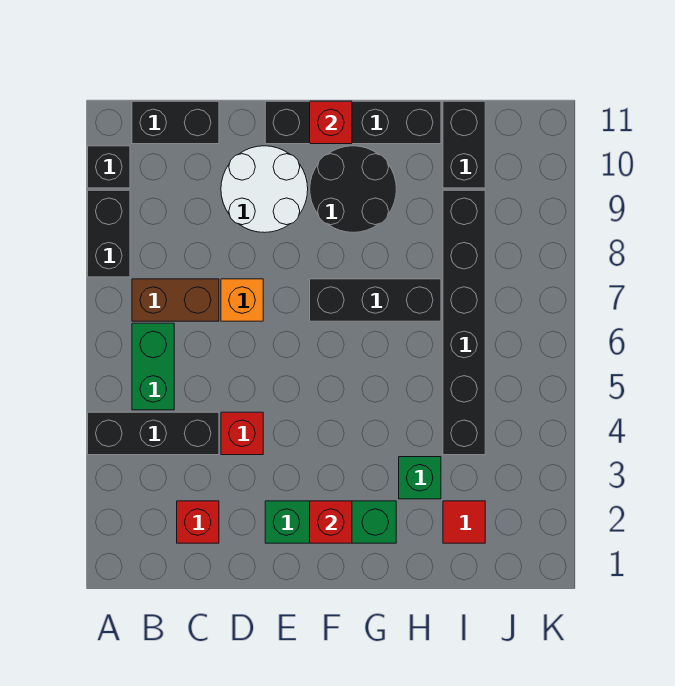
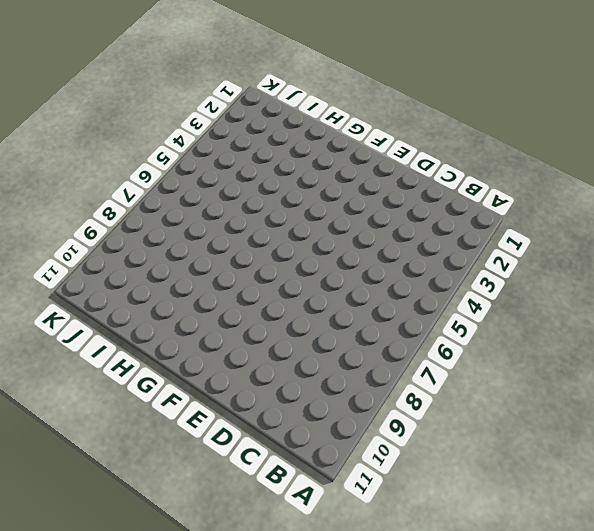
none -> black 1x3 brick [88,412,219,455]
none -> black 1x2 brick [88,190,130,277]
none -> black 1x1 brick [88,146,130,188]

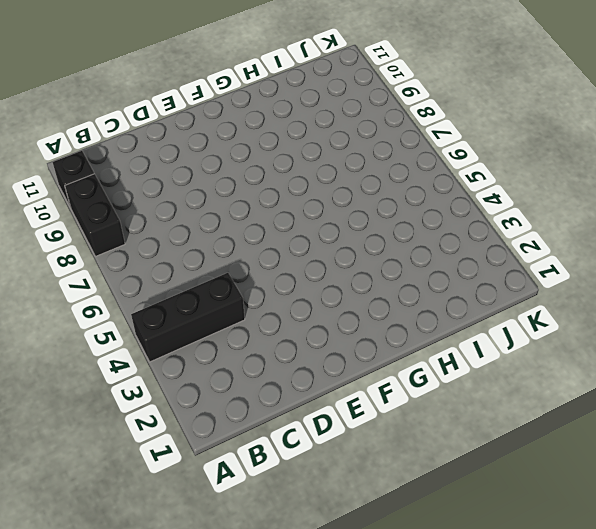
none -> green 1x2 brick [132,323,174,410]
none -> brown 1x2 brick [132,279,219,321]
none -> black 1x2 brick [132,101,219,144]

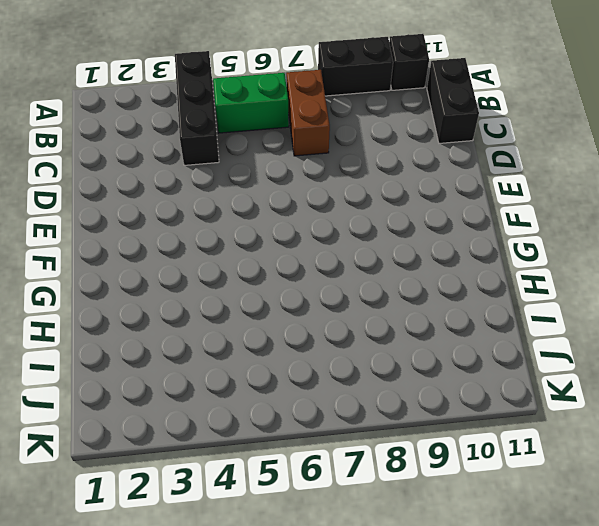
none -> red 1x1 brick [177,501,219,543]
none -> red 1x1 brick [221,412,263,455]
none -> orange 1x1 brick [221,279,263,321]

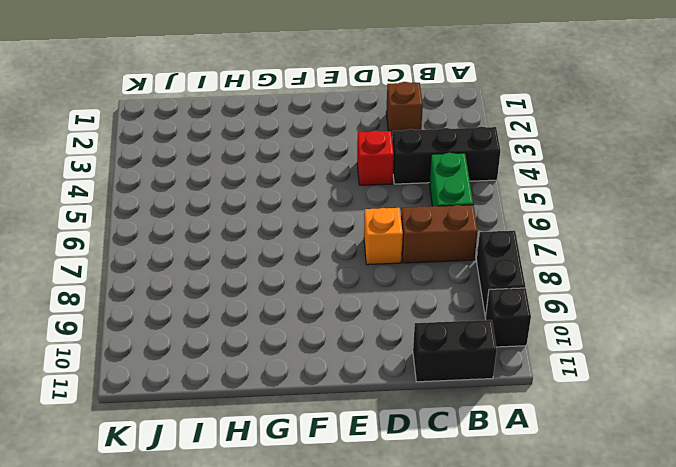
brown 1x1 brick [386,82,423,135] -> red 1x1 brick [177,501,219,543]
none -> white 2x2 round brick [221,146,308,233]
none -> green 1x3 brick [265,501,396,543]
none -> black 1x4 brick [265,101,441,144]

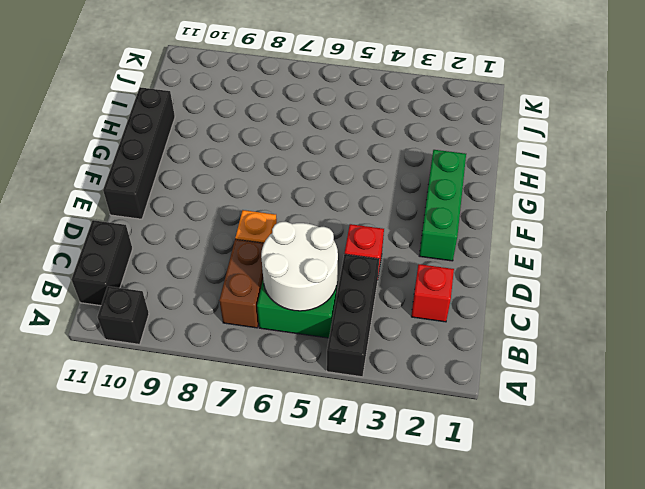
white 2x2 round brick [261,222,338,311] -> white 2x2 round brick moved to [221,146,308,233]
none -> black 1x2 brick [88,190,130,277]
none -> black 1x3 brick [310,279,441,321]
none -> black 2x2 round brick [310,146,396,232]

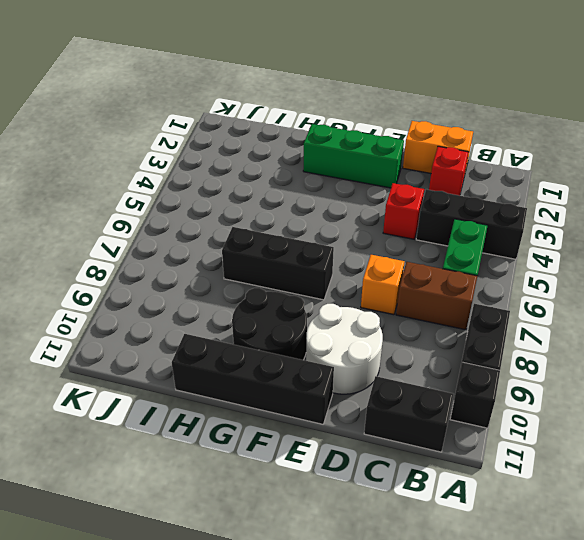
orange 1x2 brick [403,121,473,174] -> none
none -> green 1x1 brick [399,457,441,499]
none -> red 1x1 tile [443,501,485,543]
none -> black 1x6 brick [443,190,485,455]

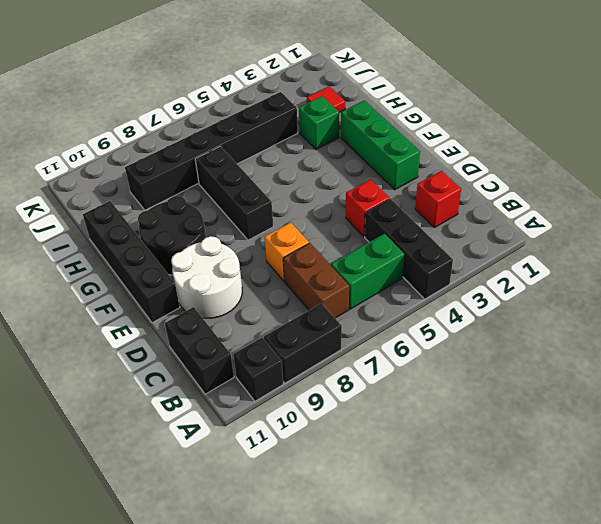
none -> black 1x2 brick [443,101,485,188]
none -> red 1x1 brick [310,501,352,543]
none -> red 1x1 brick [310,101,352,144]

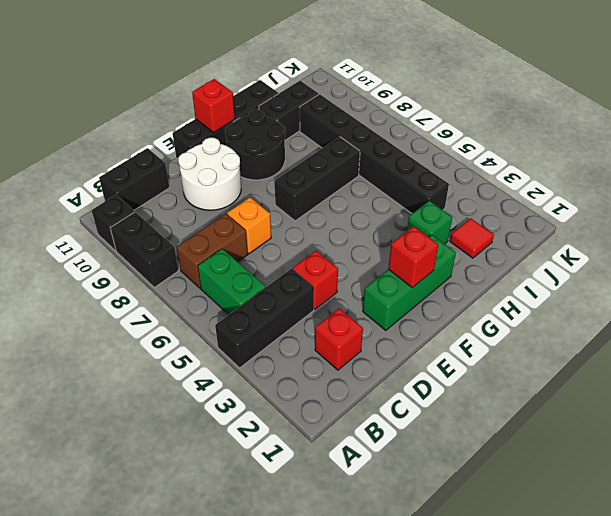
black 1x2 brick [259,81,319,140] -> black 1x2 brick turned to [443,101,485,188]

